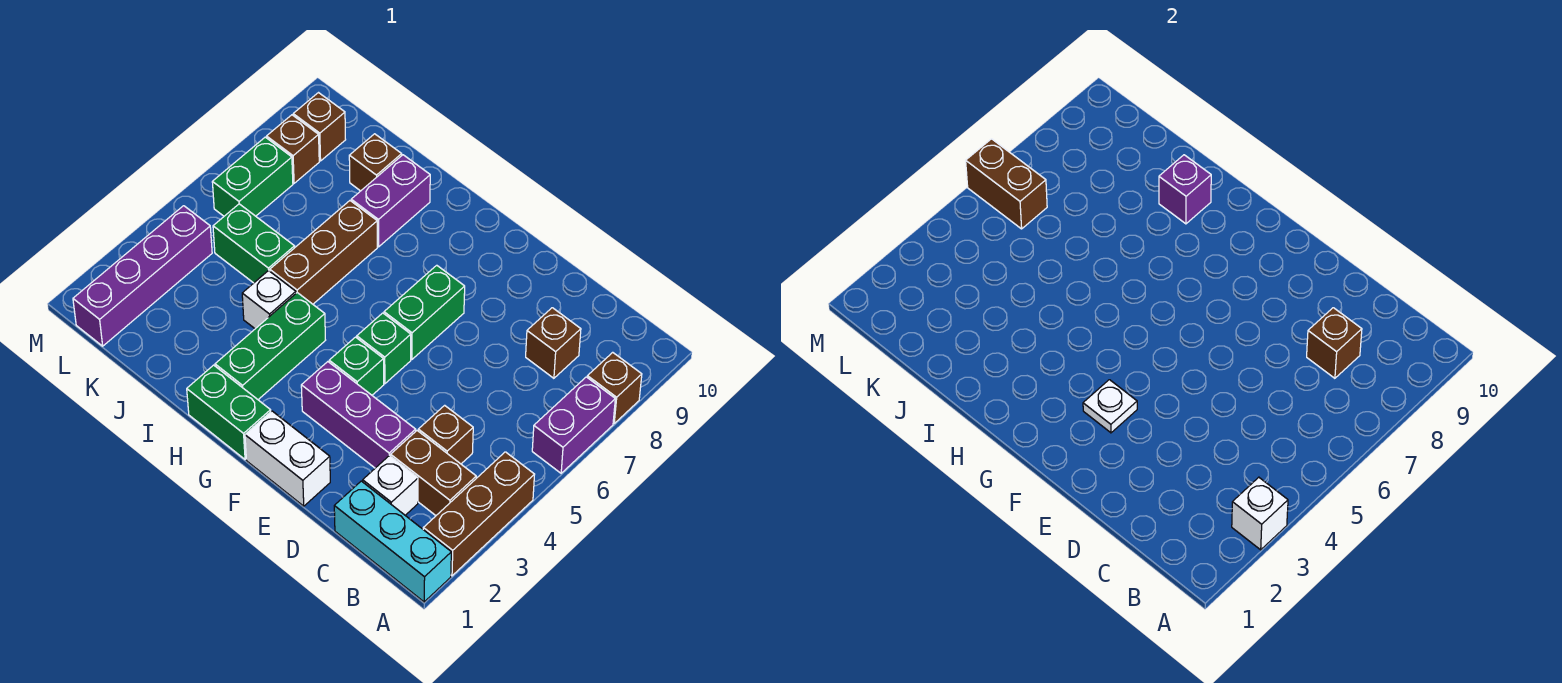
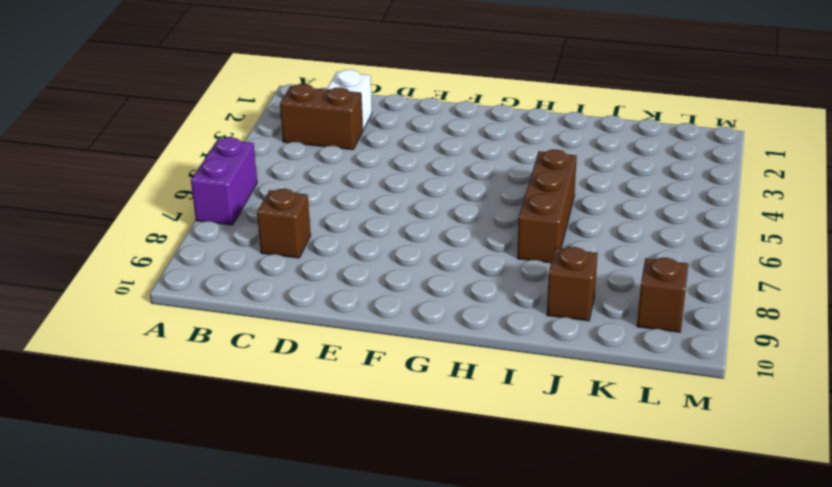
none -> cyan 1x3 brick [334,481,451,602]
none -> brown 1x3 brick [423,452,535,576]
none -> brown 1x1 brick [587,352,642,423]

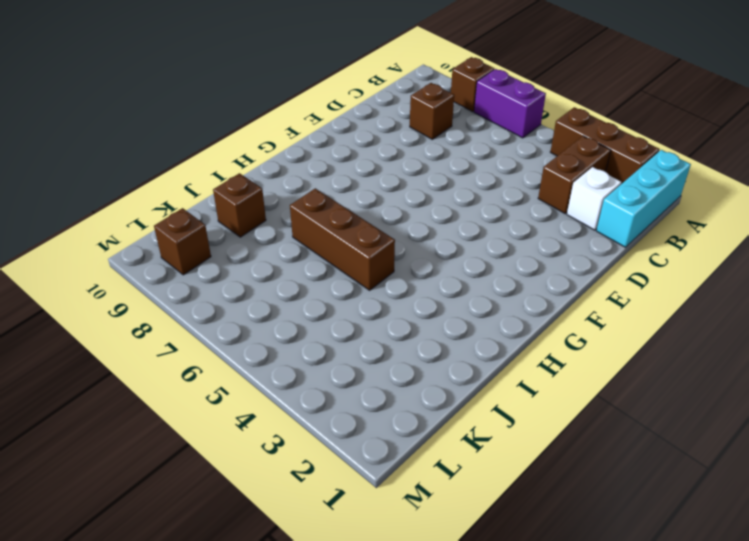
none -> brown 1x1 brick [418,405,473,464]
none -> purple 1x3 brick [301,362,416,468]
none -> white 1x2 brick [245,411,330,506]

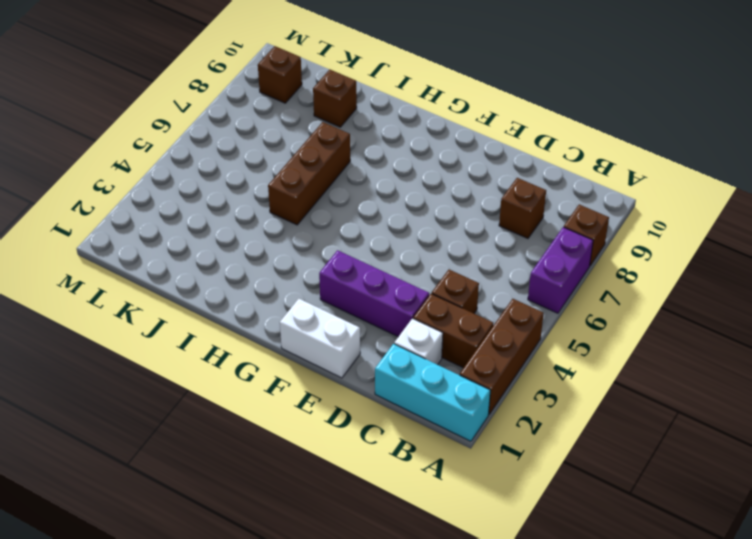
none -> green 1x1 brick [329,337,384,395]
none -> green 1x1 brick [357,313,411,384]
none -> green 1x2 brick [384,265,465,359]

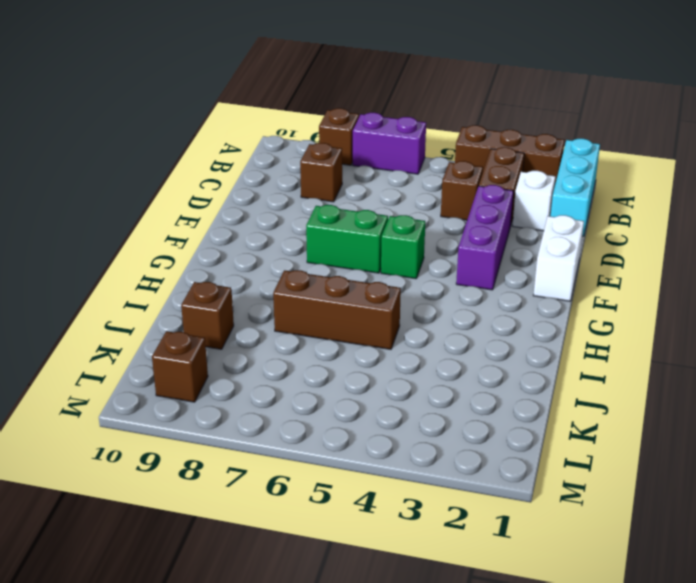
none -> green 1x1 brick [329,337,384,395]
none -> green 1x2 brick [187,365,271,459]
none -> green 1x3 brick [215,293,325,400]

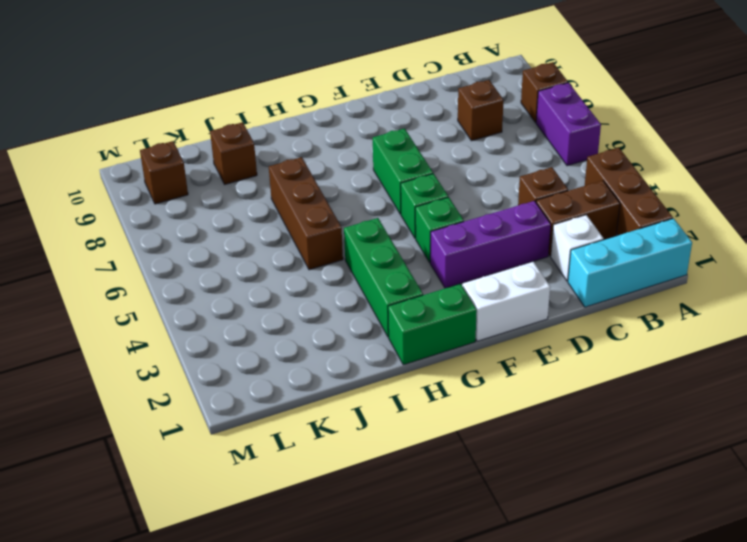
none -> white 1x1 brick [242,270,296,329]
none -> purple 1x2 brick [351,155,430,247]
none -> green 1x2 brick [213,204,295,283]

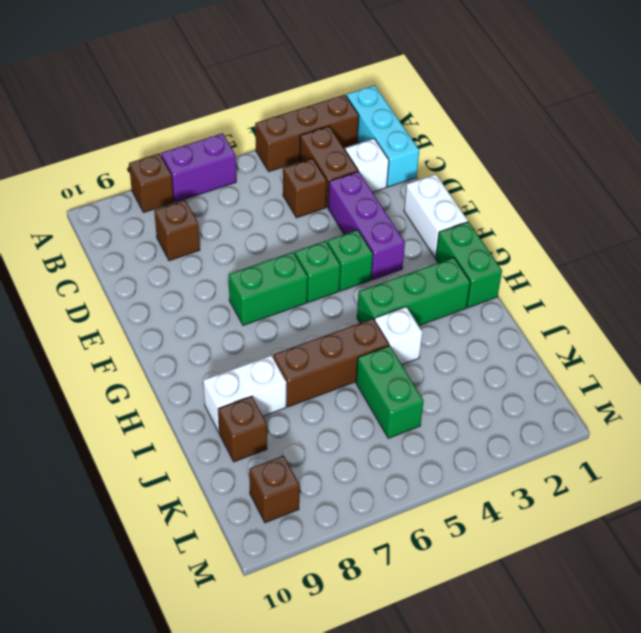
white 1x2 brick [203,355,286,432] -> purple 1x2 brick [351,155,430,247]
none -> purple 1x4 brick [73,206,212,346]
none -> green 1x2 brick [212,137,293,216]
none -> brown 1x1 brick [267,115,319,183]

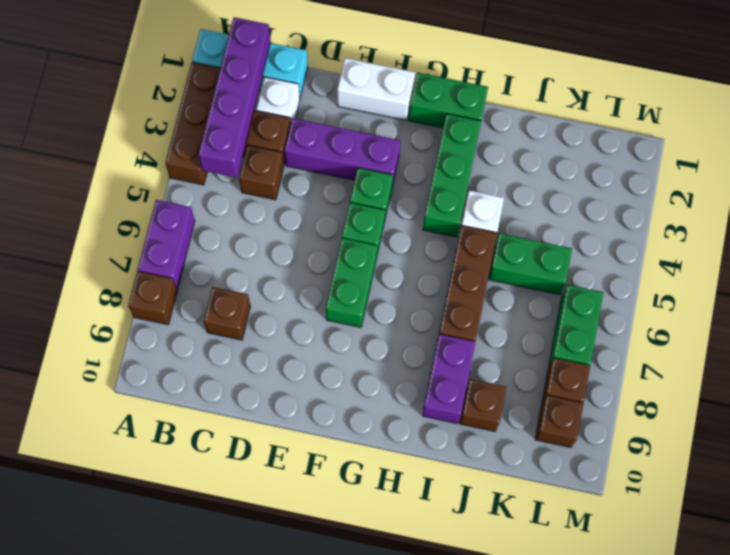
purple 1x4 brick [198,17,271,178] -> purple 1x4 brick moved to [73,206,212,346]
none -> white 1x1 brick [1232,477,1288,550]
none -> brown 1x1 brick [1307,308,1362,378]
none -> white 1x1 plate [1083,380,1137,433]

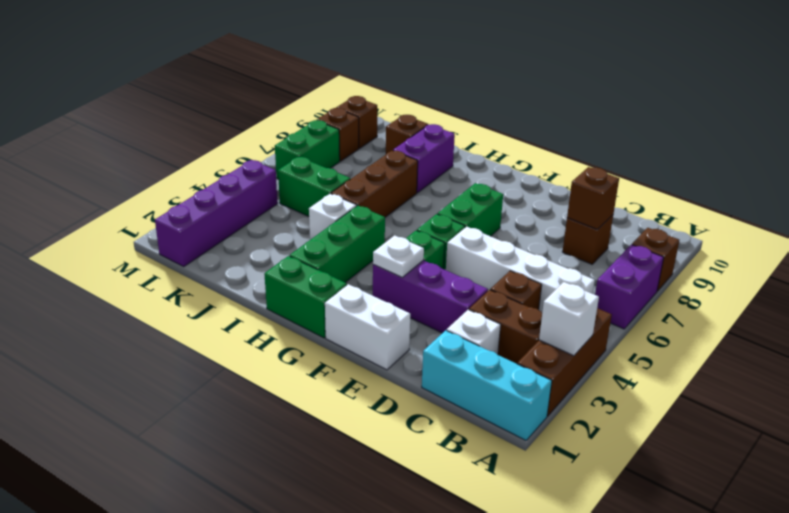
white 1x4 brick [446,227,595,312] -> none
none -> purple 1x1 brick [1159,155,1211,224]
none -> brown 1x2 brick [966,139,1047,229]

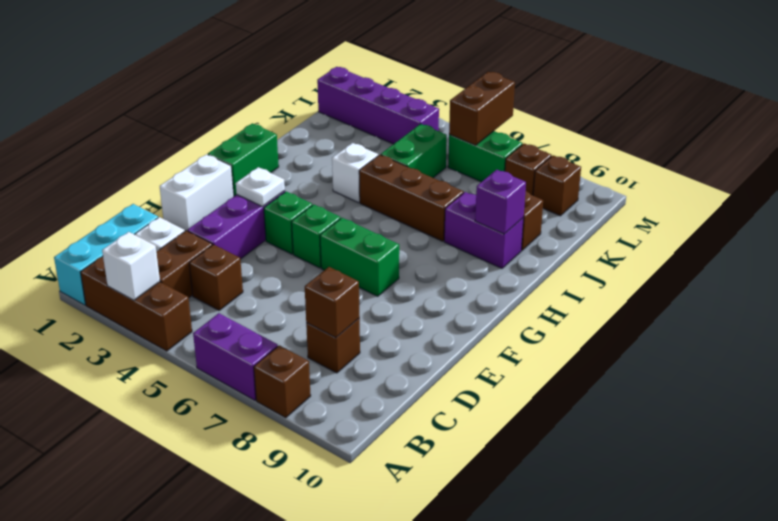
none -> green 1x3 brick [215,293,325,400]

